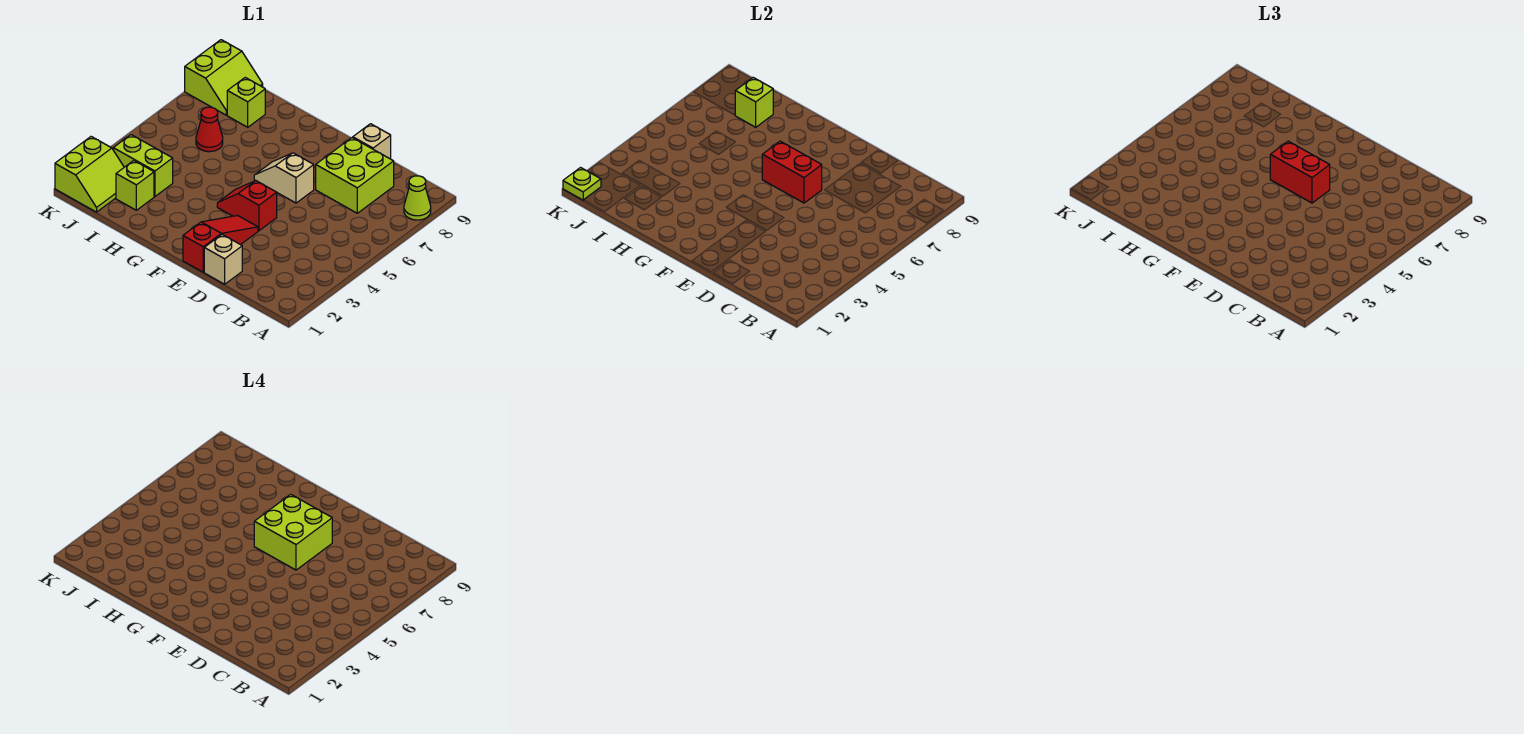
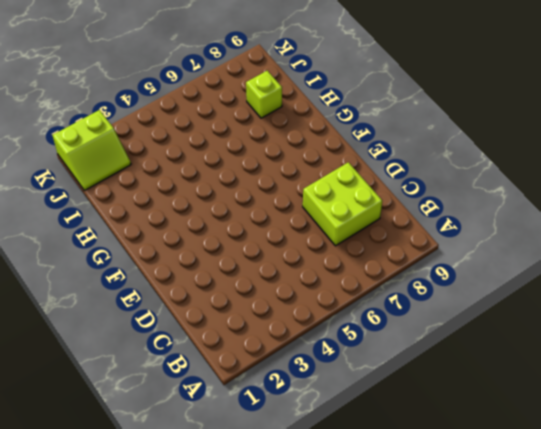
none -> lime 1x1 cone [404,176,431,220]
none -> tan 1x1 brick [204,235,242,284]
none -> tan 1x1 brick [353,124,391,159]

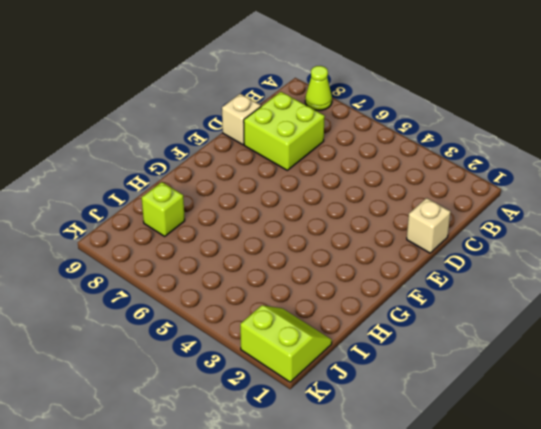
none -> red 1x3 slope [183,215,258,272]
none -> red 1x2 slope [217,180,277,231]
none -> tan 1x2 slope [254,153,314,203]

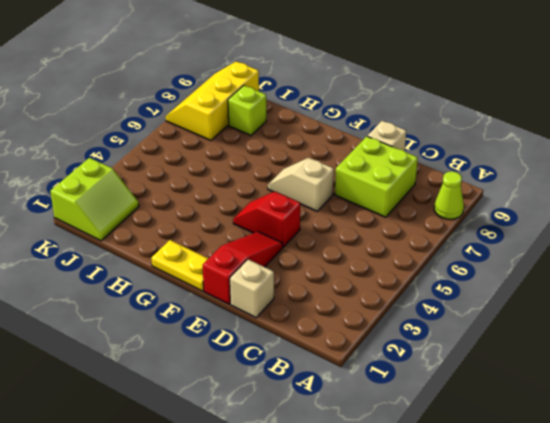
yellow 1x2 plate [151,240,209,291] -> none
yellow 2x3 slope [166,61,259,141] -> lime 2x2 slope [185,40,263,115]
none -> lime 1x1 brick [116,161,154,210]
none -> lime 1x2 brick [113,135,173,196]
none -> red 1x1 cone [196,107,223,152]

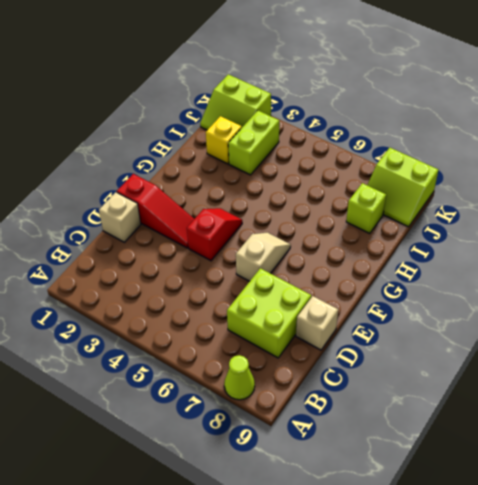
yellow 1x1 brick [206,116,242,164] -> lime 1x1 brick [116,161,154,210]
none -> red 1x1 cone [196,107,223,152]
none -> red 1x2 brick [762,141,822,203]
none -> lime 1x1 brick [735,78,773,127]

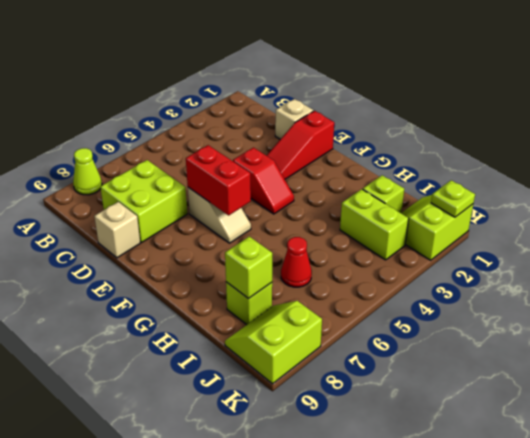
none -> red 1x2 brick [1270,141,1330,203]
none -> lime 2x2 brick [254,494,332,570]

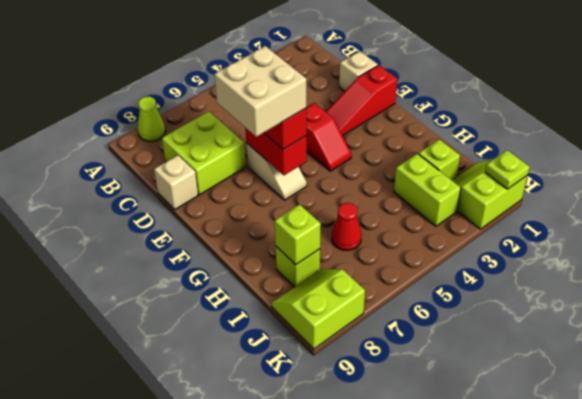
tan 2x2 brick [214,46,306,137] -> lime 2x2 brick [254,494,332,570]

